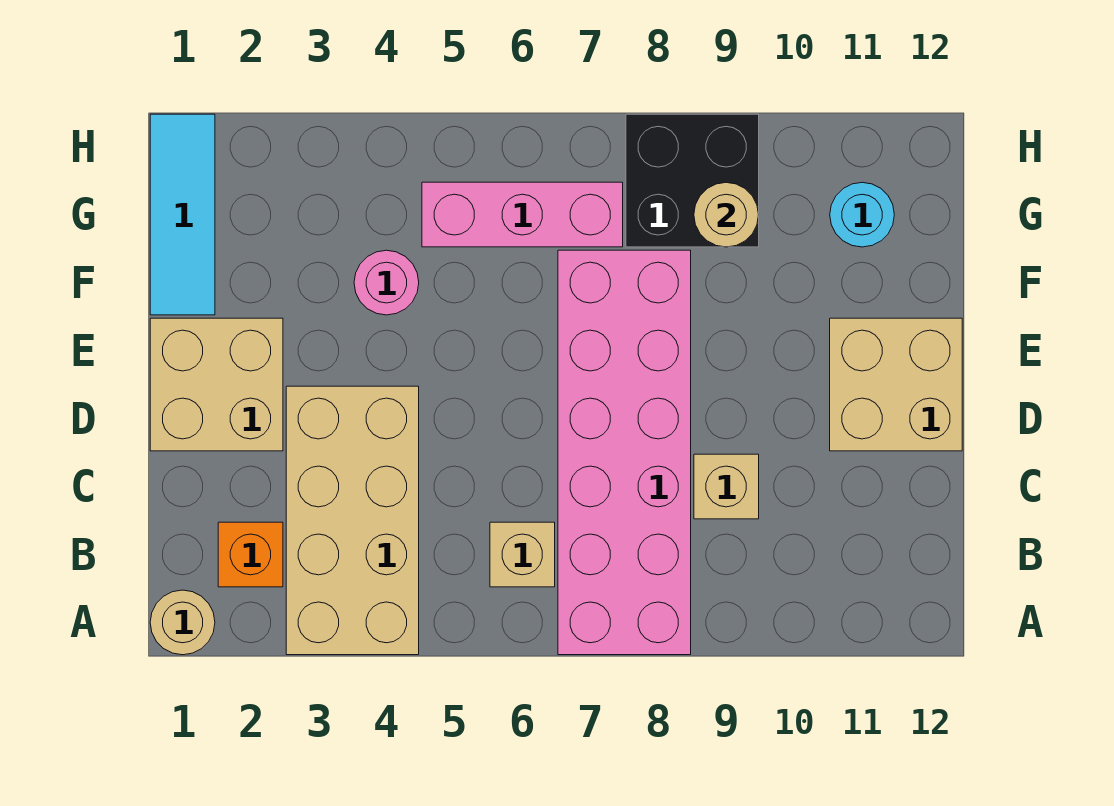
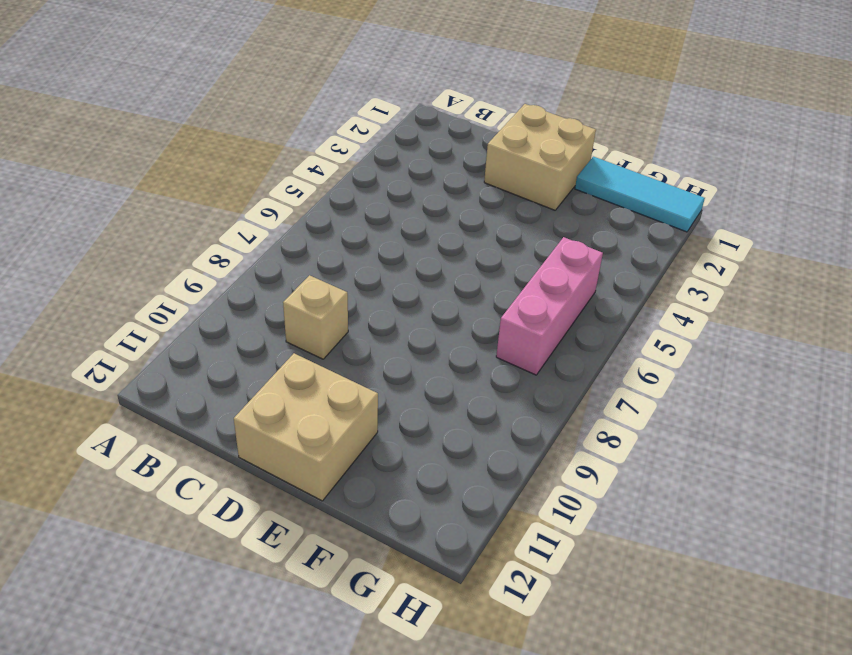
none -> tan 1x1 round brick [150,590,215,655]
none -> tan 2x4 brick [286,386,419,655]
none -> pink 2x6 brick [558,250,691,655]

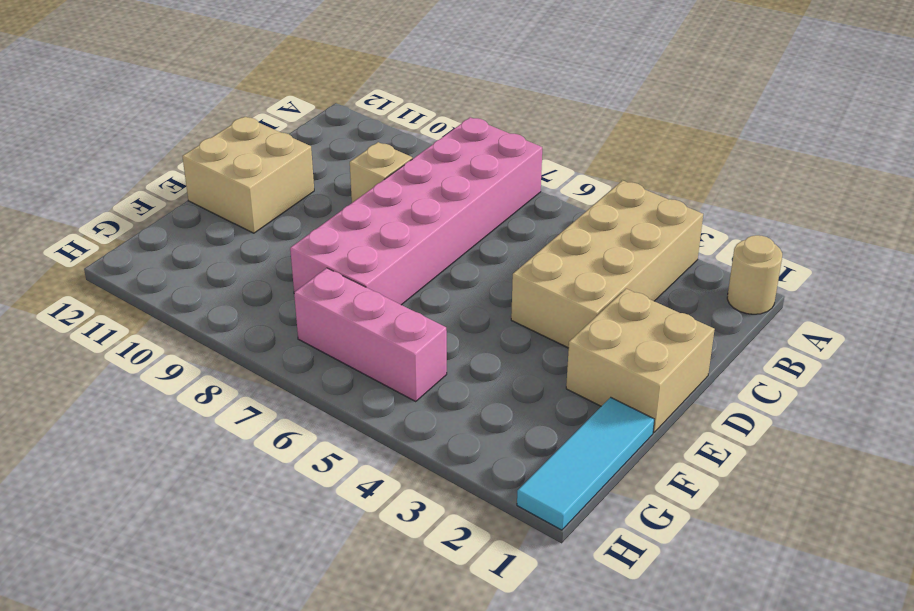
none -> orange 1x1 brick [218,522,283,587]
none -> tan 1x1 brick [490,522,555,587]
none -> pink 1x1 round brick [354,250,419,315]

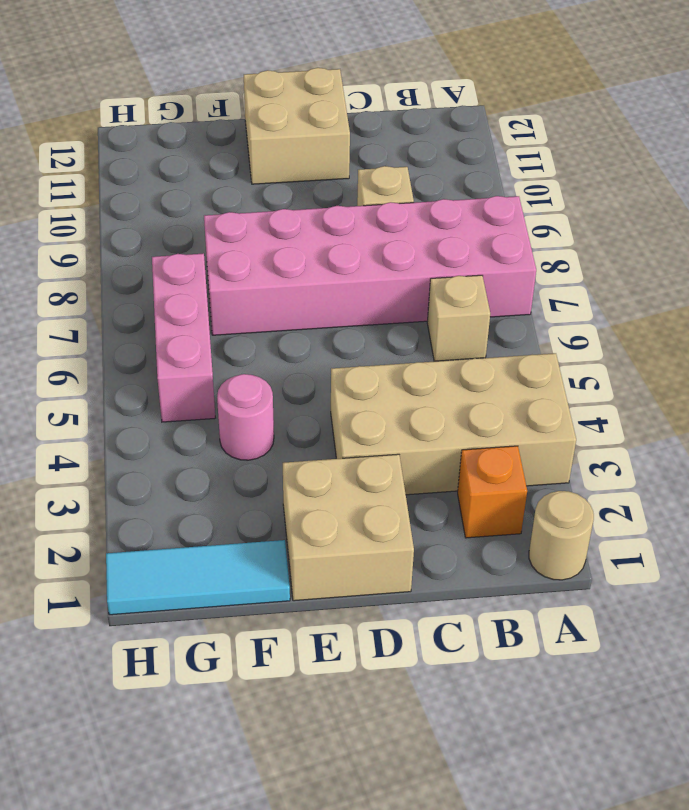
none -> black 2x2 brick [626,114,759,247]
none -> cyan 1x1 round brick [830,182,894,247]
none -> tan 1x1 round brick [694,182,759,247]

